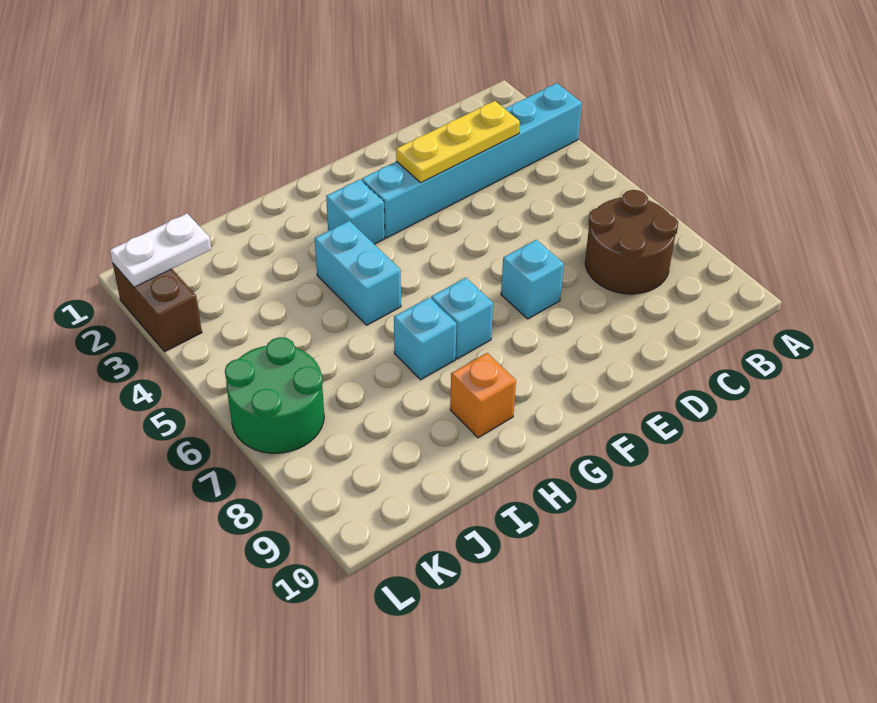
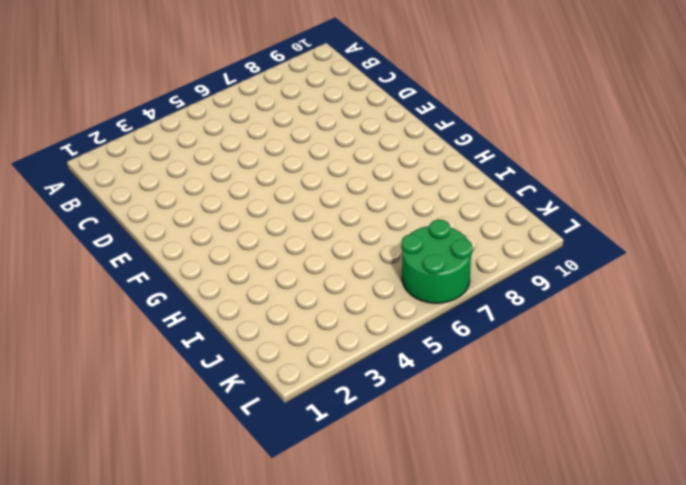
none -> cyan 1x6 brick [362,83,582,238]
none -> brown 2x2 round brick [585,190,678,294]
none -> cyan 1x1 brick [501,240,564,319]

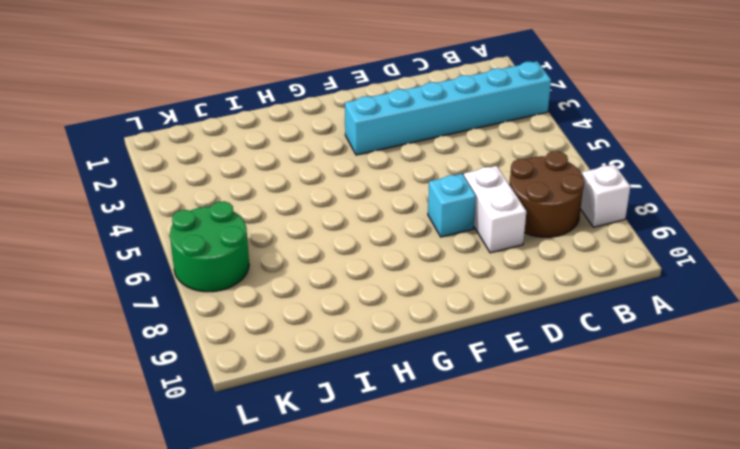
white 1x1 brick [581,165,631,227] -> none
white 1x2 brick [464,166,526,253] -> none
none -> cyan 1x1 brick [326,180,385,244]
none -> cyan 1x1 brick [431,278,493,359]
none -> cyan 1x2 brick [315,221,401,325]

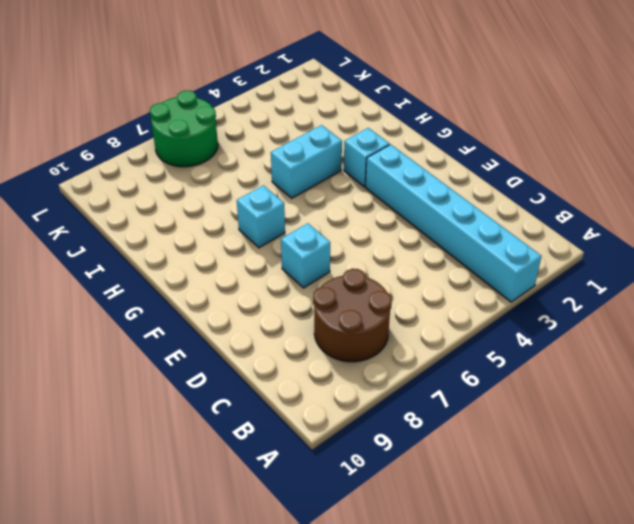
none -> cyan 1x1 brick [394,297,456,380]
none -> orange 1x1 brick [450,353,516,438]
none -> brown 1x2 brick [113,264,202,352]

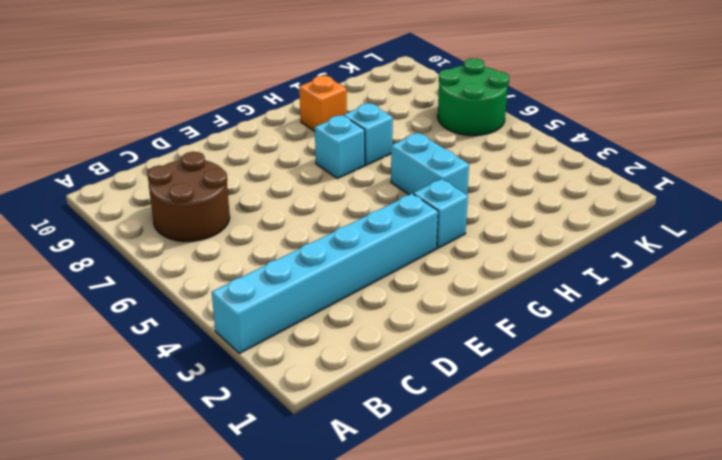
none -> cyan 1x1 brick [501,240,564,319]
none -> brown 1x2 brick [113,264,202,352]
none -> yellow 1x3 plate [396,101,520,183]

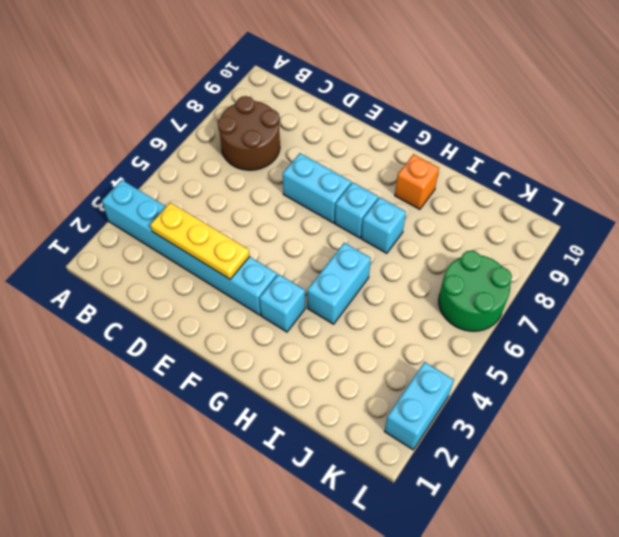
cyan 1x2 brick [283,153,351,223] -> cyan 1x1 brick [501,240,564,319]
cyan 1x2 brick [384,362,454,450] -> brown 1x2 brick [113,264,202,352]
none -> white 1x2 plate [110,214,211,287]

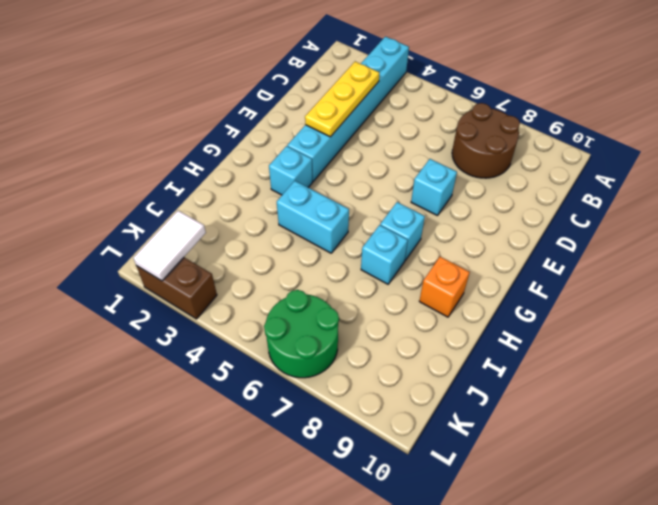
white 1x2 tile [133,211,206,281] -> white 1x2 plate [110,214,211,287]

